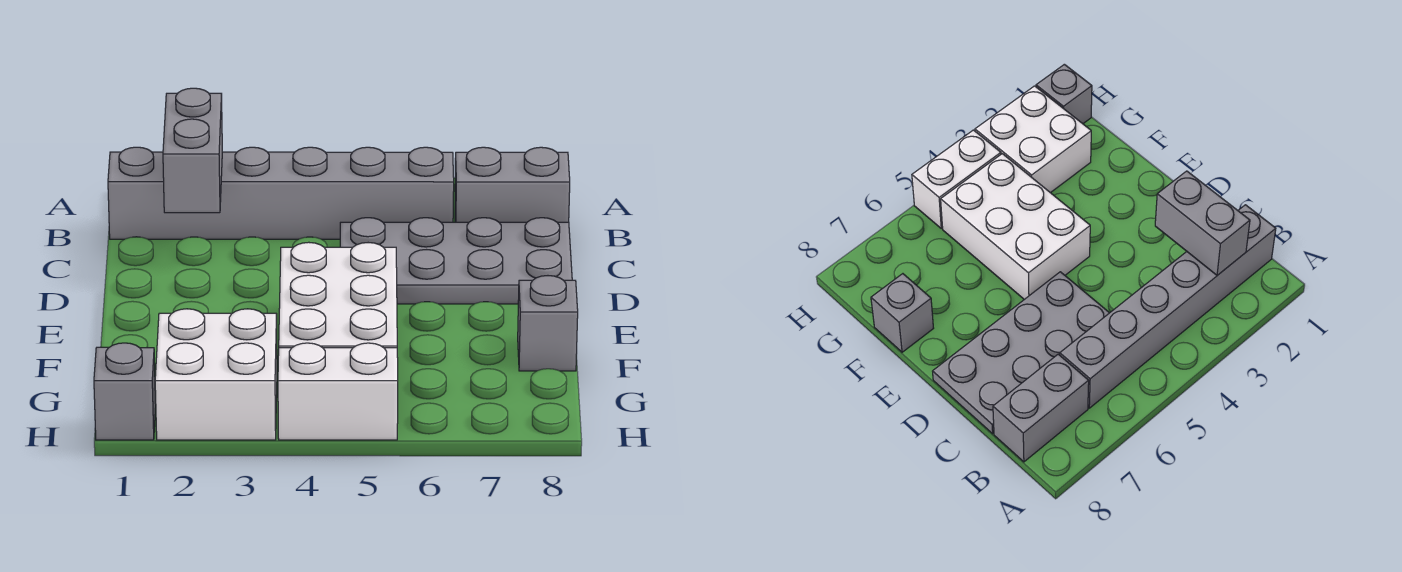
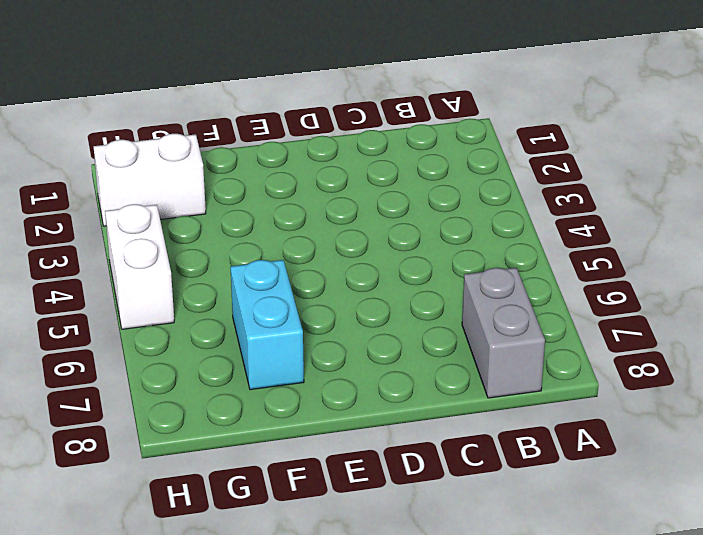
cyan 1x2 brick [231,260,304,390] -> none
white 1x2 brick [94,134,206,226] -> white 2x2 brick [155,309,277,440]
none -> grey 1x6 brick [108,147,454,239]
none -> grey 2x4 plate [340,218,572,304]

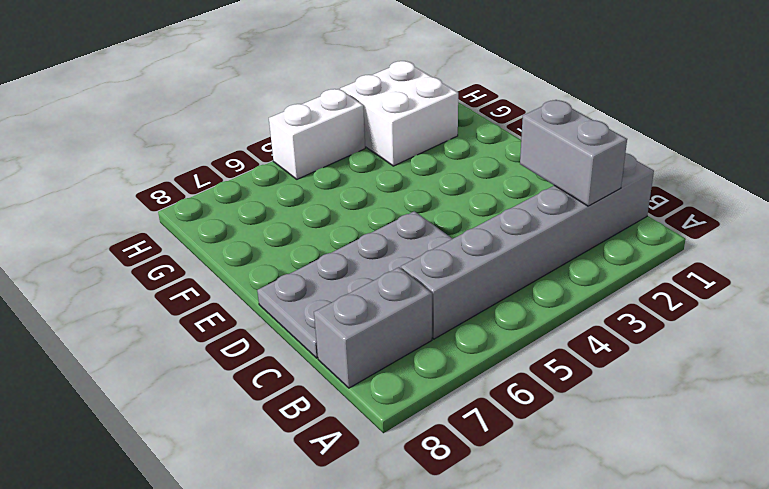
none -> white 2x3 brick [279,242,397,348]
none -> grey 1x1 brick [518,276,578,371]

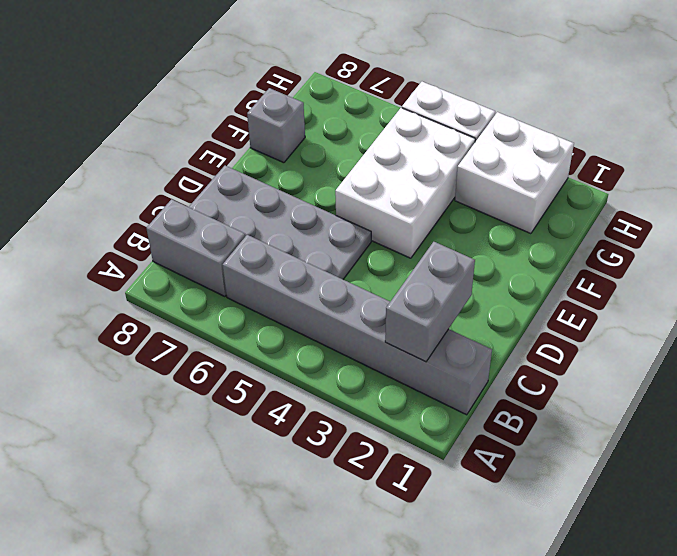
none -> grey 1x1 brick [94,343,156,440]

